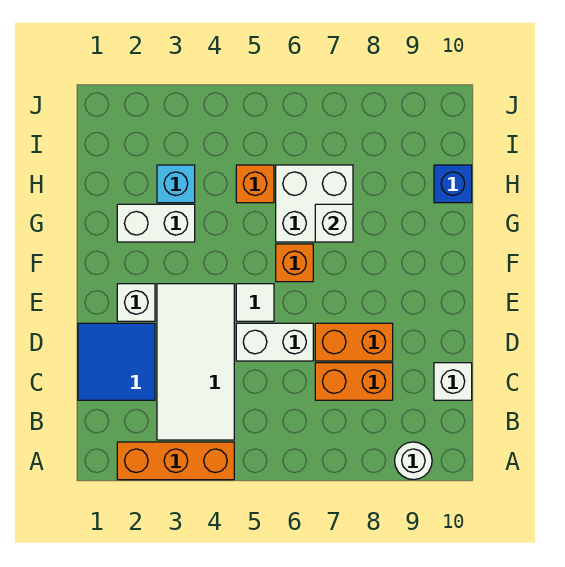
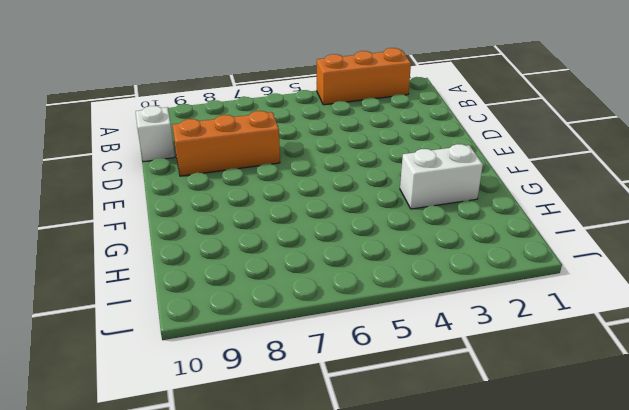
orange 1x3 brick [173,111,280,176] -> orange 1x2 brick [315,323,393,361]
none -> white 1x1 round brick [395,442,432,480]
none -> white 2x4 tile [157,284,234,440]
none -> blue 2x2 tile [78,323,155,400]

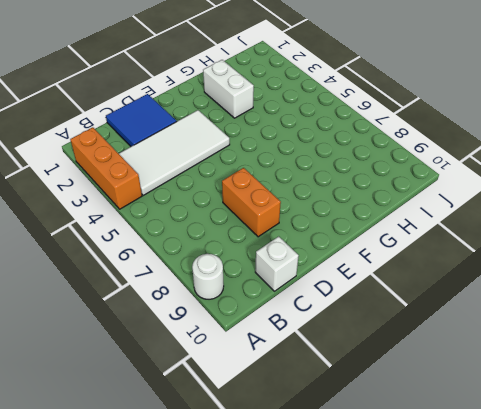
none -> orange 1x2 brick [315,363,393,400]
none -> white 1x2 brick [236,323,313,361]
none -> white 1x1 brick [117,284,155,321]

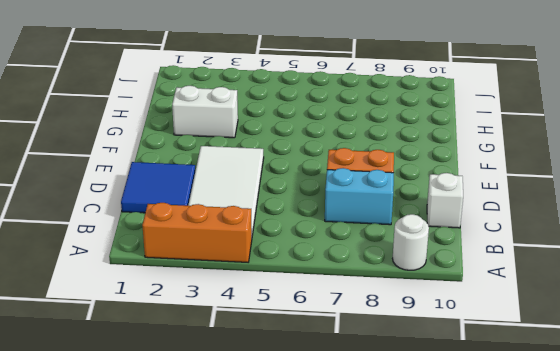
cyan 1x2 brick [325,168,394,225] -> orange 1x2 brick [315,363,393,400]
none -> white 1x2 brick [236,323,313,361]
none -> white 1x1 brick [117,284,155,321]
none -> white 1x1 tile [236,284,274,321]

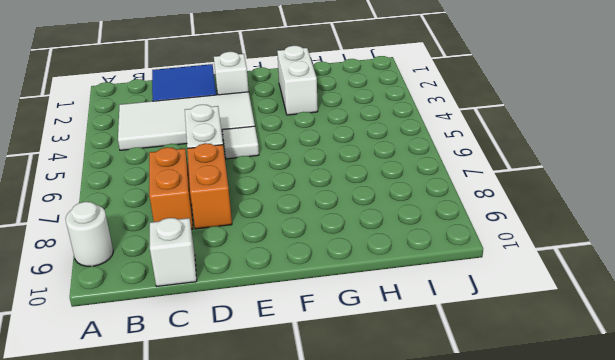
none -> orange 1x3 brick [117,442,234,480]
none -> orange 1x1 brick [276,244,313,282]
none -> white 2x2 brick [276,165,353,242]

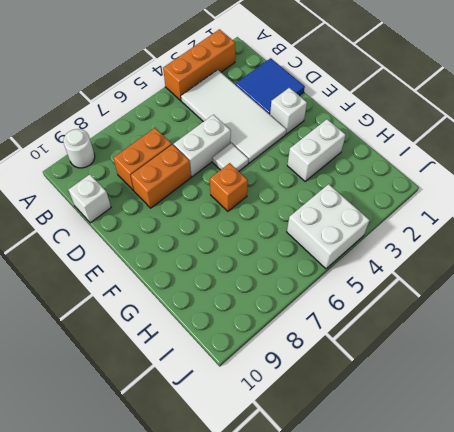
white 2x2 brick [287,184,369,269] -> white 2x2 brick moved to [276,165,353,242]
none -> cyan 1x1 brick [157,165,195,203]
none -> orange 1x1 brick [236,165,274,203]
none -> blue 1x1 brick [434,165,472,203]

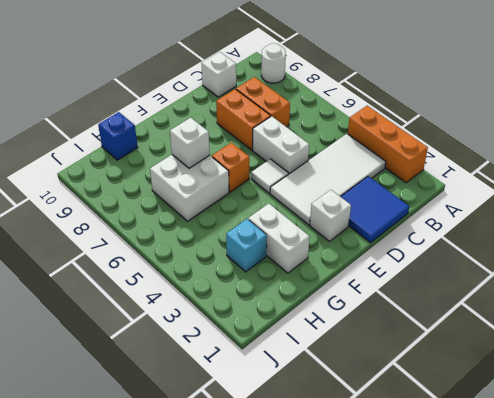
none -> orange 1x1 brick [236,165,274,203]

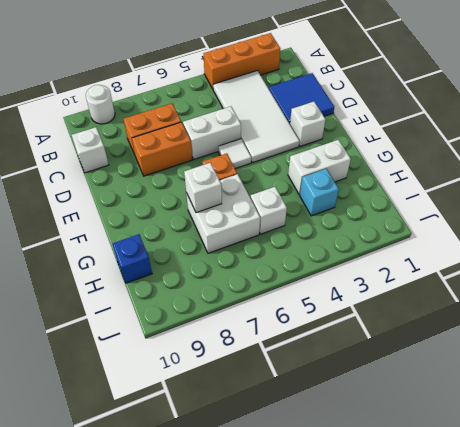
white 1x1 brick [250,187,287,234] -> orange 1x1 brick [236,165,274,203]

